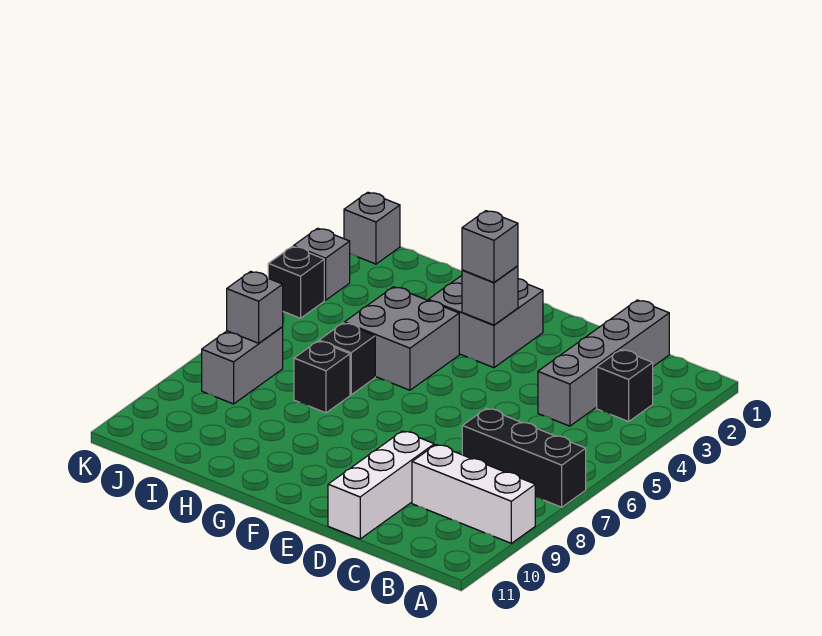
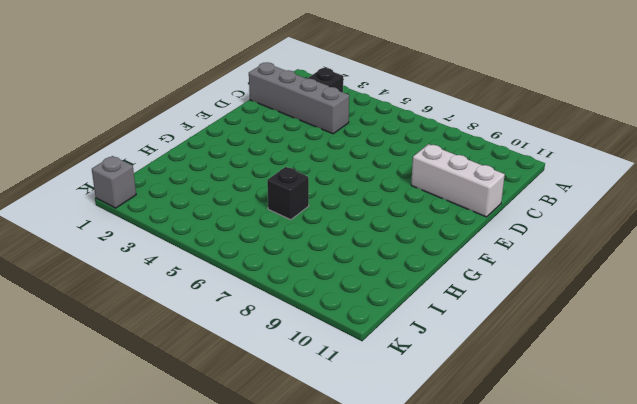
none -> black 1x3 brick [462,408,586,507]
none -> white 1x3 brick [412,445,535,543]
none -> grey 2x2 brick [428,276,543,368]

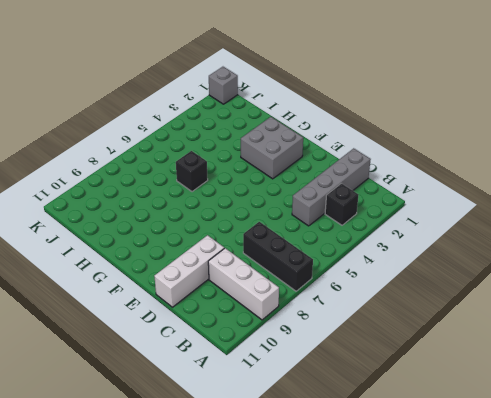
none -> grey 2x2 brick [344,287,459,390]
none -> black 1x1 brick [294,341,350,413]
none -> grey 1x2 brick [202,327,283,404]

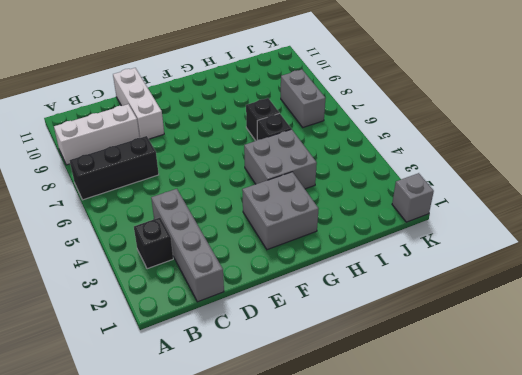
none -> grey 1x1 brick [294,228,350,300]
none -> black 1x1 brick [268,246,324,318]
none -> grey 1x1 brick [462,266,518,325]

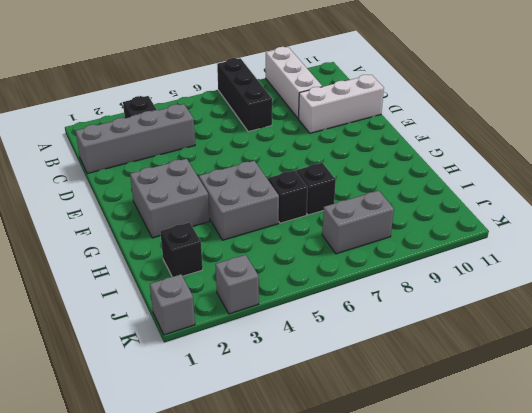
black 1x1 brick [160,222,203,277] -> black 1x1 brick moved to [268,246,324,318]
none -> grey 1x1 brick [462,266,518,325]
none -> grey 1x1 brick [227,271,283,343]
none -> grey 1x1 brick [462,211,518,282]

